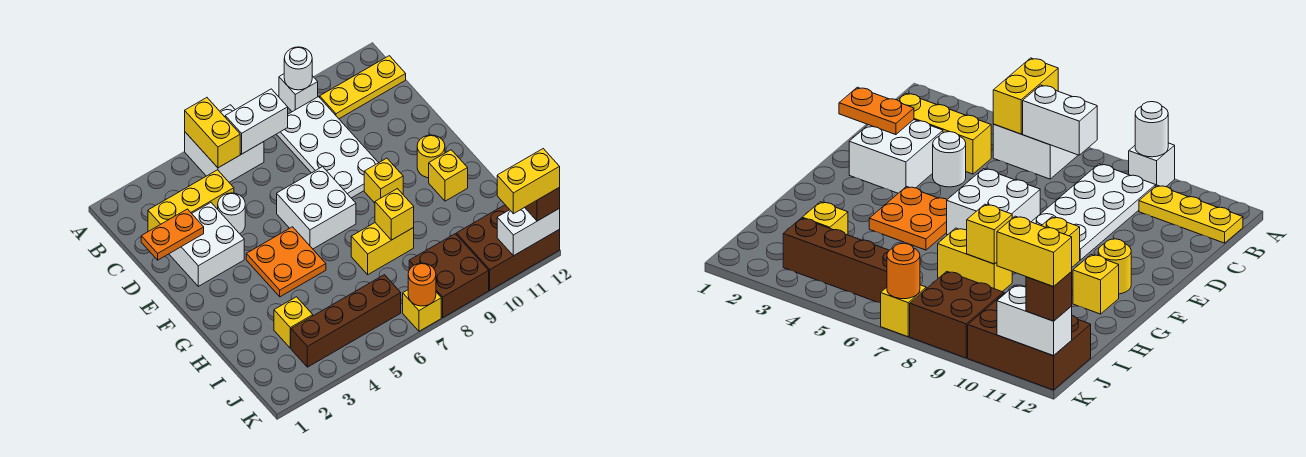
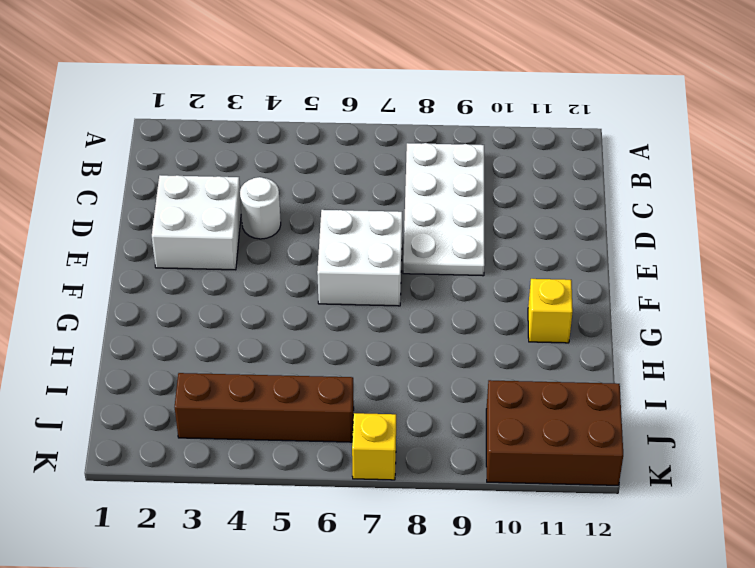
none -> white 2x2 brick [185,105,264,182]
none -> white 1x1 brick [279,74,318,112]
none -> yellow 1x3 plate [320,56,406,119]

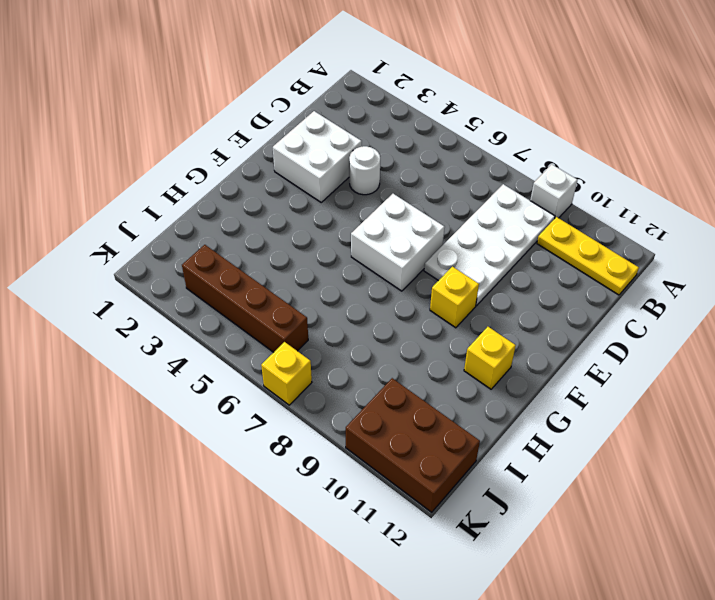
none -> white 2x2 brick [185,105,264,182]
none -> yellow 1x3 brick [148,170,234,232]
none -> orange 2x2 plate [246,227,326,297]

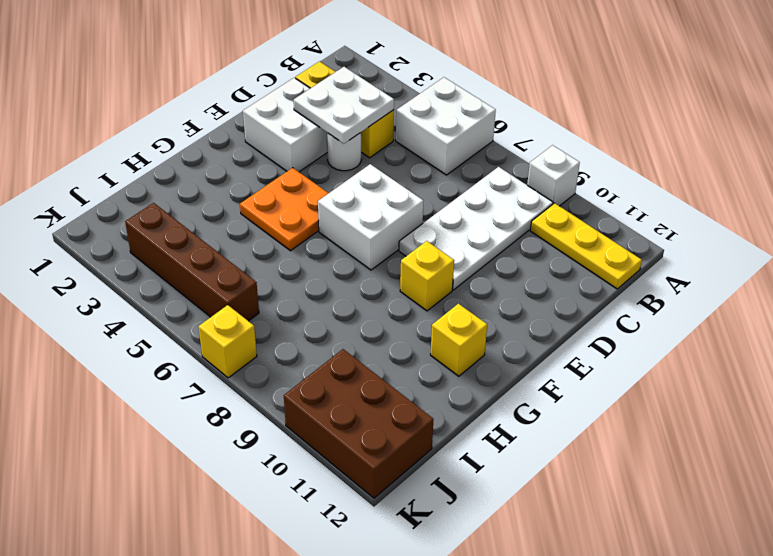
white 2x2 plate [294,67,394,144] -> none
none -> yellow 1x1 round brick [417,135,445,178]
none -> yellow 1x2 brick [351,223,414,275]
none -> yellow 1x1 brick [274,297,313,348]

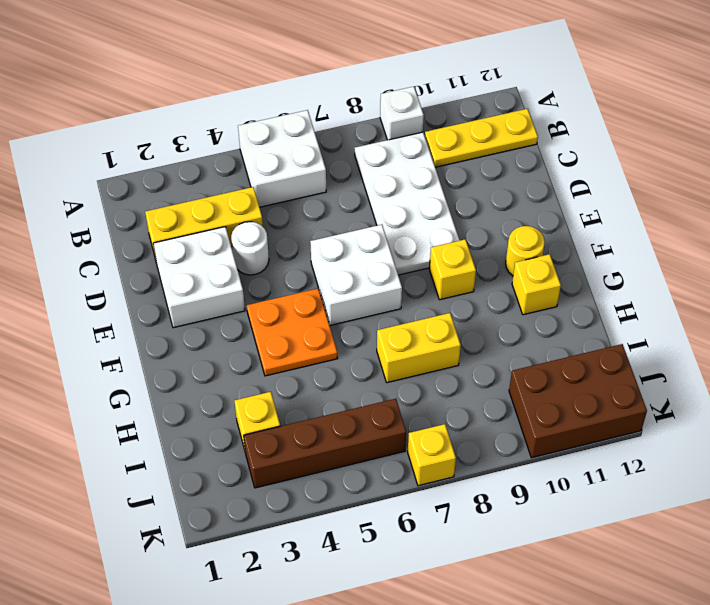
none -> brown 2x2 brick [409,234,489,317]
none -> yellow 1x2 brick [185,98,240,168]
none -> white 1x1 round brick [284,47,312,90]

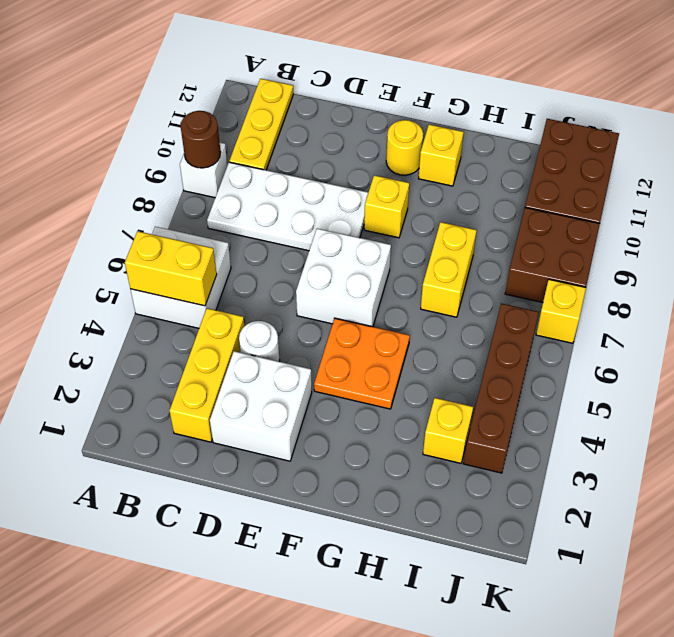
brown 1x1 round brick [181,111,221,168] -> white 1x1 round brick [284,47,312,90]
none -> white 1x2 brick [225,89,288,154]
none -> orange 1x2 plate [141,209,204,260]
none -> yellow 1x1 brick [375,189,414,240]

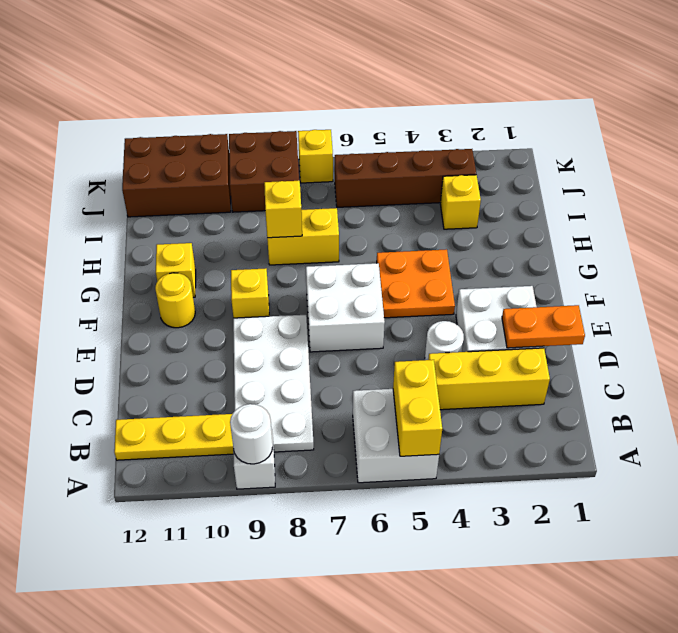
none -> white 1x2 brick [225,89,288,154]
none -> orange 1x1 round brick [408,263,436,306]
none -> white 1x2 brick [497,207,560,256]

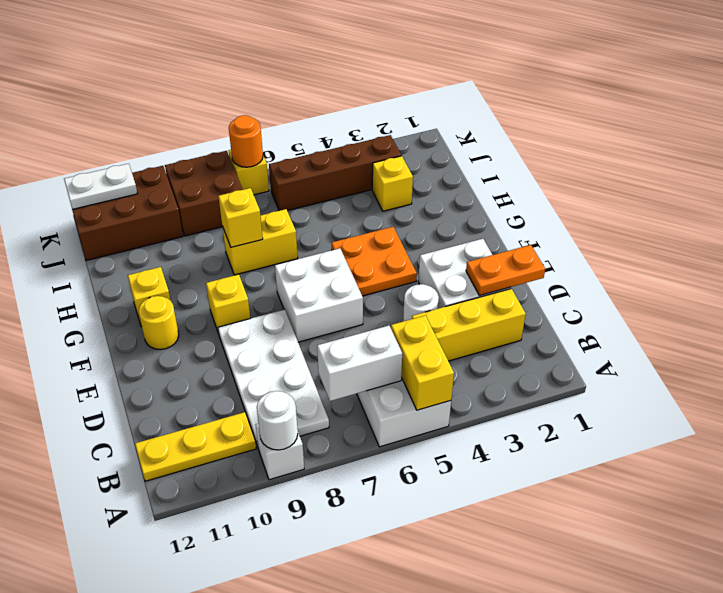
white 1x2 plate [64,164,138,209] -> white 1x2 brick [497,207,560,256]
none -> brown 1x1 brick [525,187,560,221]
none -> yellow 1x2 brick [497,149,560,214]

